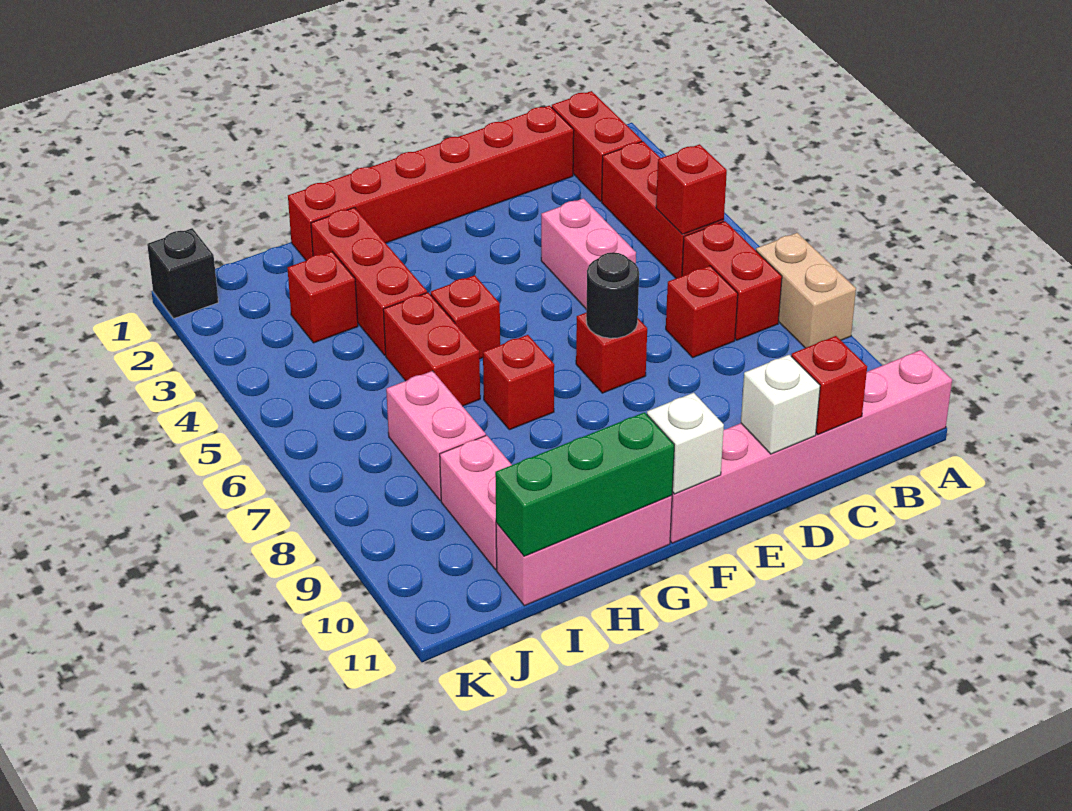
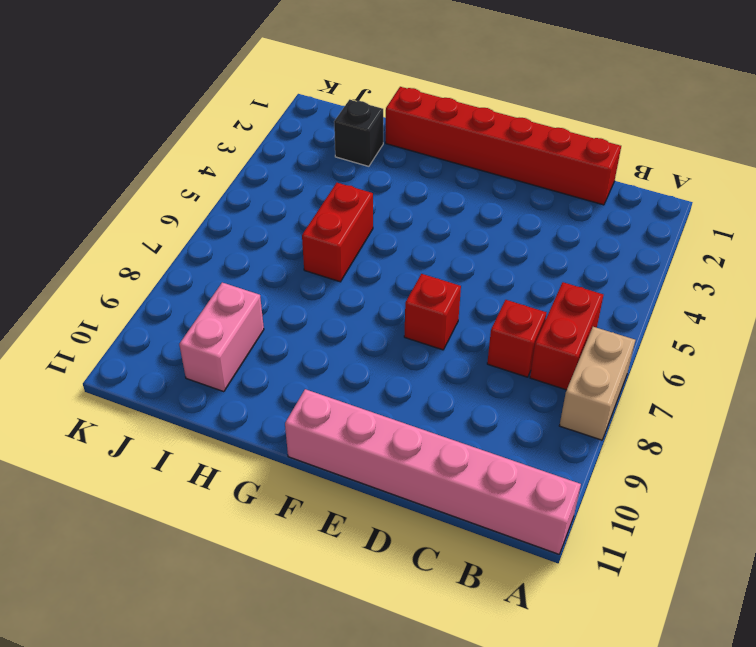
black 1x1 brick [334,100,383,166] -> black 1x1 brick moved to [147,228,218,318]
none -> red 1x2 brick [552,91,642,201]
none -> red 1x3 brick [602,141,724,278]
none -> pink 1x2 brick [541,198,636,310]

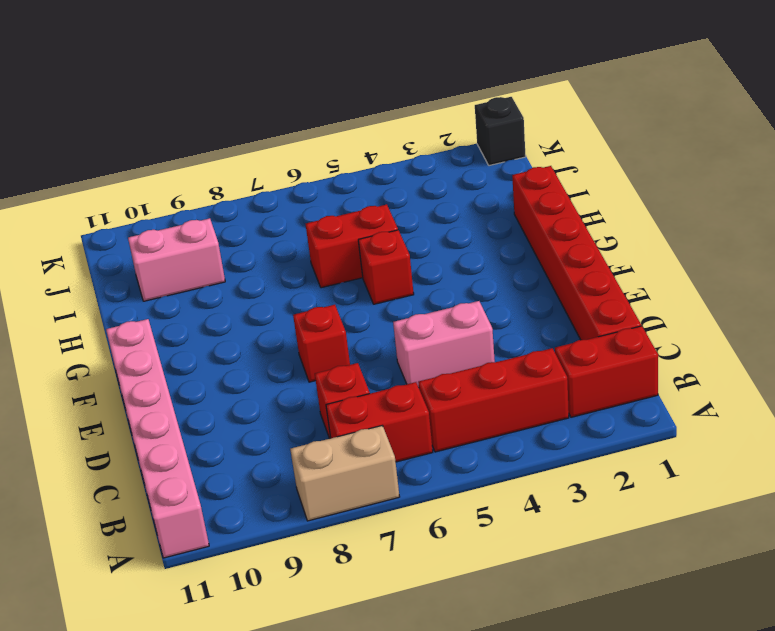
none -> red 1x1 brick [483,335,554,430]
none -> pink 1x3 brick [496,495,672,606]
none -> red 1x3 brick [311,208,427,355]

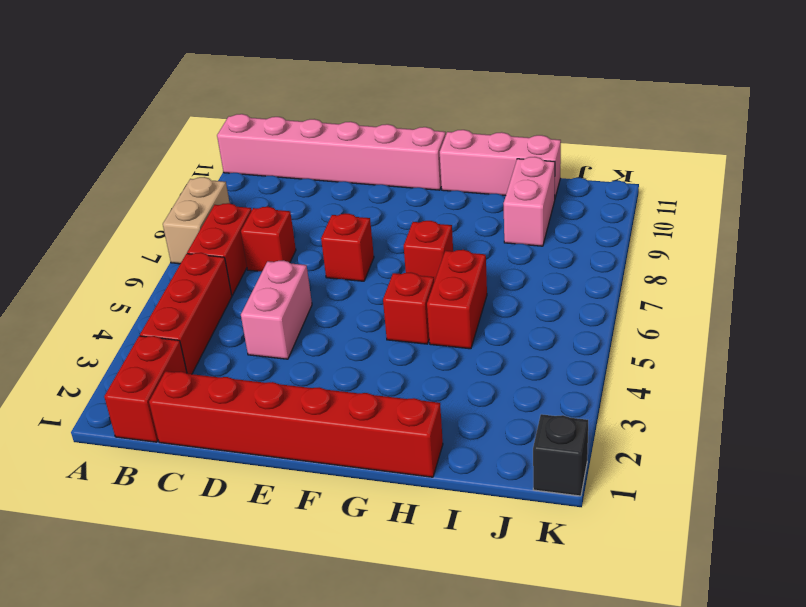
none -> red 1x3 brick [311,208,427,355]
none -> red 1x1 brick [287,252,358,343]
none -> pink 1x2 brick [386,371,486,501]

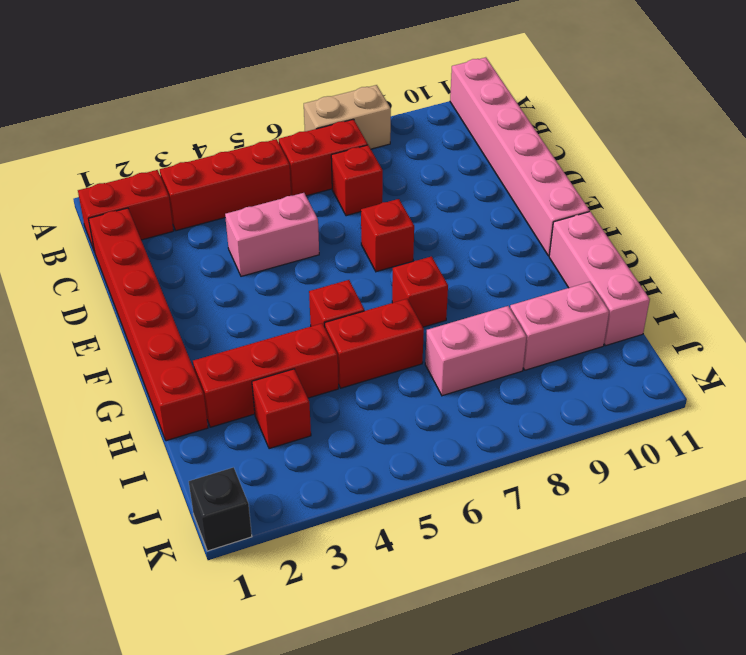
none -> red 1x1 brick [656,144,727,234]
none -> red 1x1 brick [791,336,867,435]
none -> white 1x1 brick [741,355,820,454]

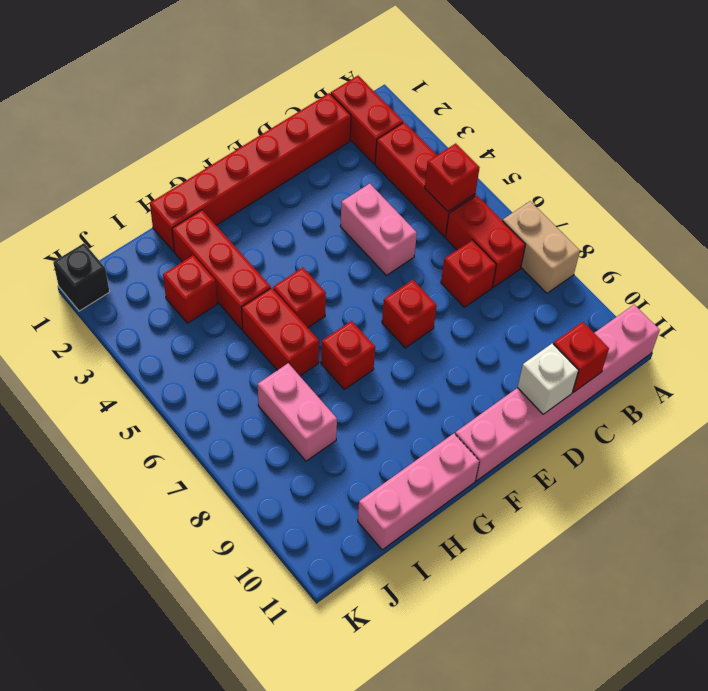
none -> pink 1x2 brick [440,435,512,570]
none -> black 1x1 round brick [586,252,639,338]
none -> white 1x1 brick [647,393,724,494]

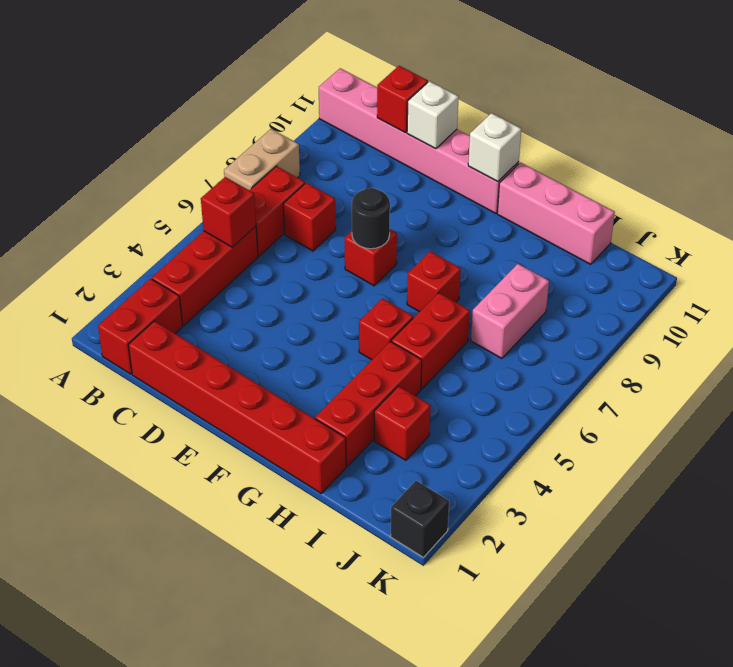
none -> pink 1x2 brick [541,198,636,310]
none -> pink 1x2 brick [440,435,512,570]
none -> green 1x3 brick [495,412,674,556]

